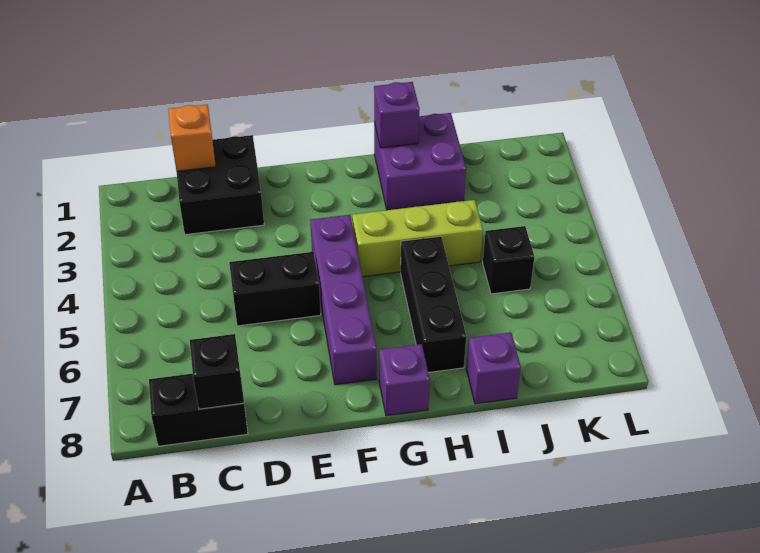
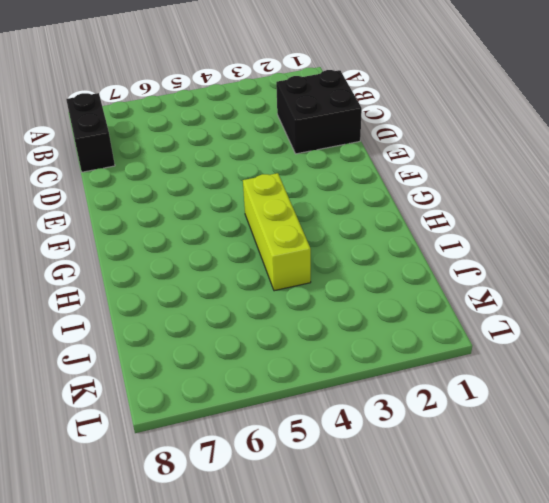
none -> black 1x2 brick [229,252,321,326]
none -> purple 1x4 brick [310,215,377,385]
none -> purple 1x1 brick [379,344,430,416]

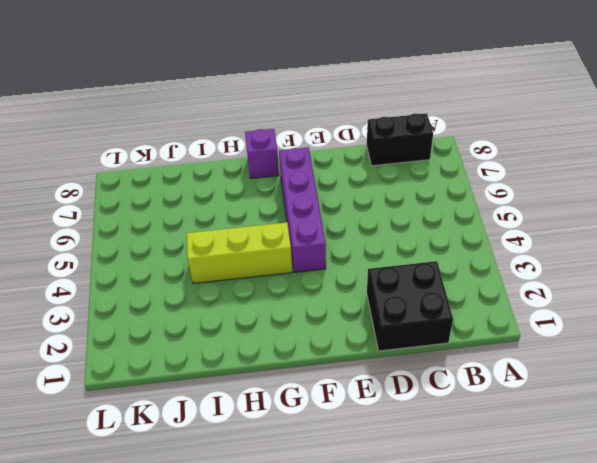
none -> black 1x2 brick [229,252,321,326]
none -> purple 2x2 brick [374,113,466,210]
none -> black 1x3 brick [401,236,466,373]

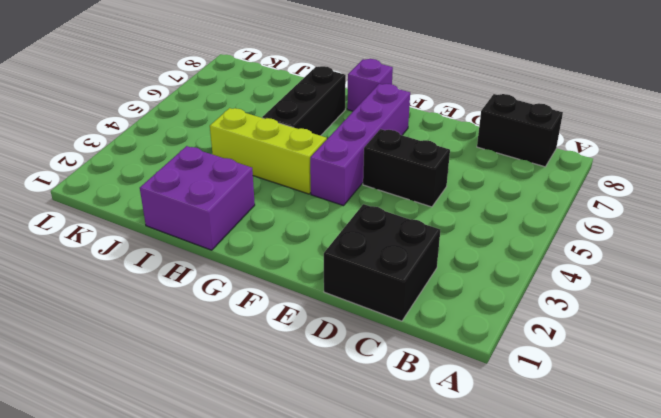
none -> purple 1x1 brick [466,332,521,404]
none -> black 1x1 brick [483,226,534,294]
none -> orange 1x1 brick [168,104,216,171]

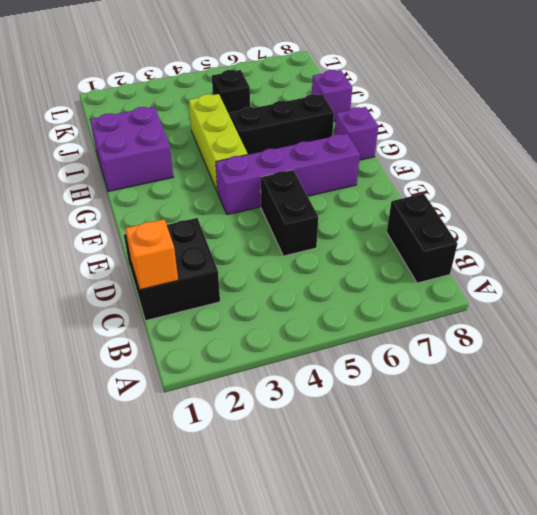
none -> black 1x1 brick [190,334,244,409]
none -> purple 1x1 brick [374,82,420,148]

